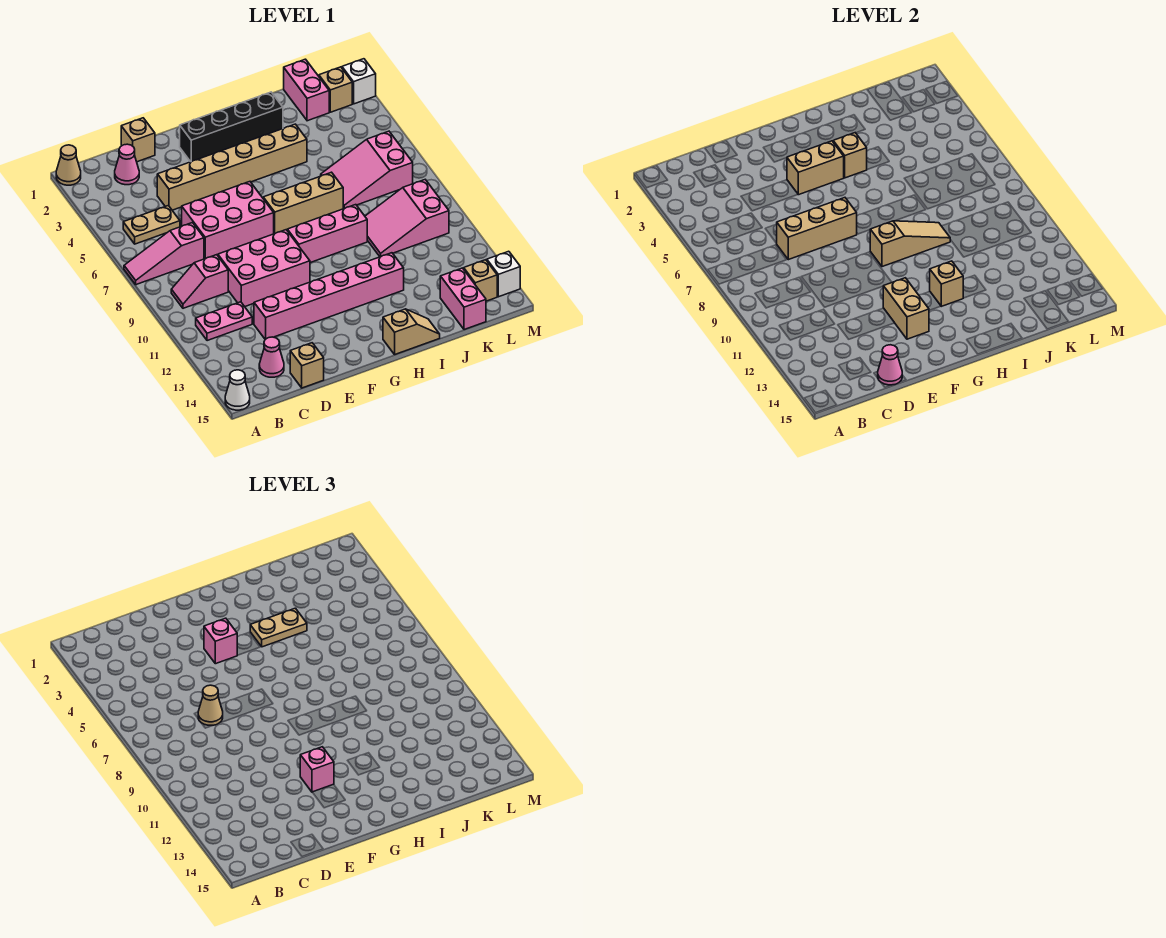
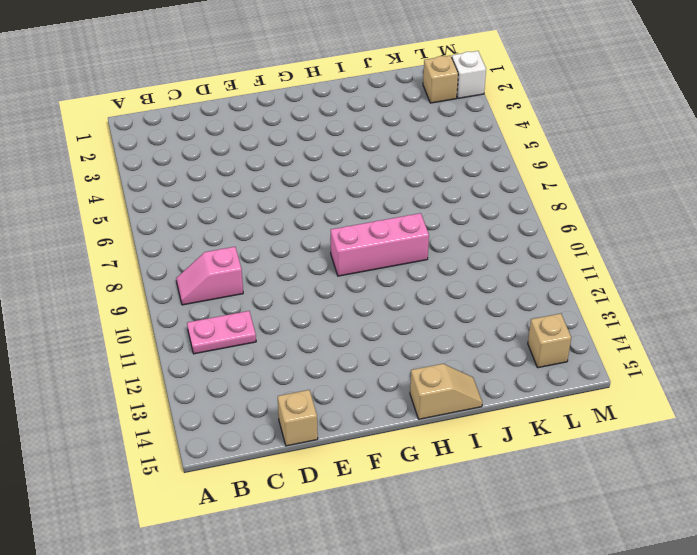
none -> tan 1x1 cone [56,145,81,185]
none -> pink 1x3 slope [124,223,204,285]
none -> white 1x1 cone [225,370,250,410]
none -> tan 1x2 plate [123,206,180,244]

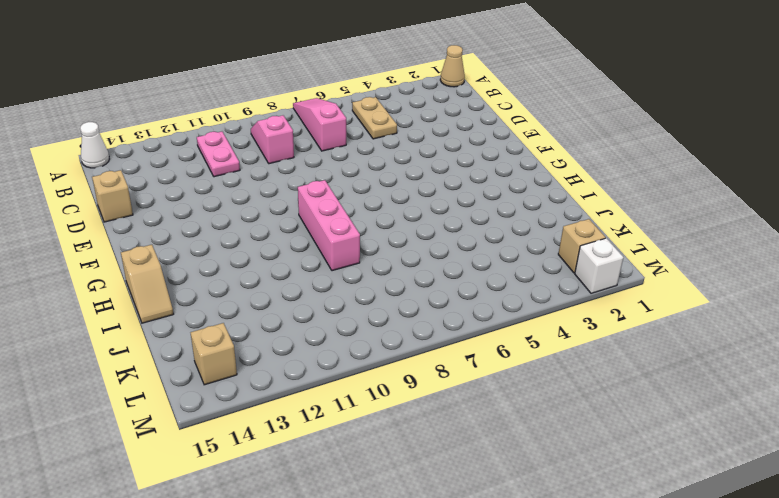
none -> pink 1x1 cone [115,144,139,185]
none -> pink 1x1 cone [259,337,284,377]
none -> tan 1x1 brick [121,118,155,162]
none -> tan 1x6 brick [157,124,307,210]

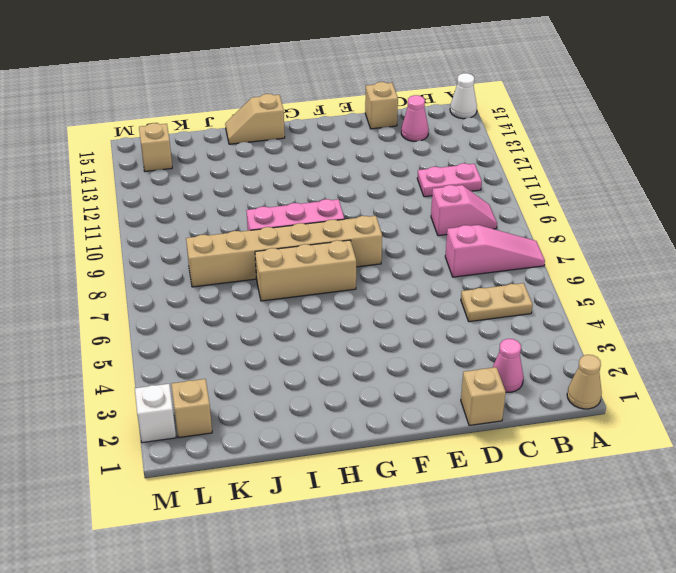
tan 1x6 brick [186,216,382,287] -> tan 1x6 brick moved to [157,124,307,210]
none -> pink 2x3 brick [182,182,274,259]
none -> pink 2x3 brick [218,230,310,307]
none -> pink 1x6 brick [254,253,404,339]
none -> black 1x4 brick [180,92,283,162]

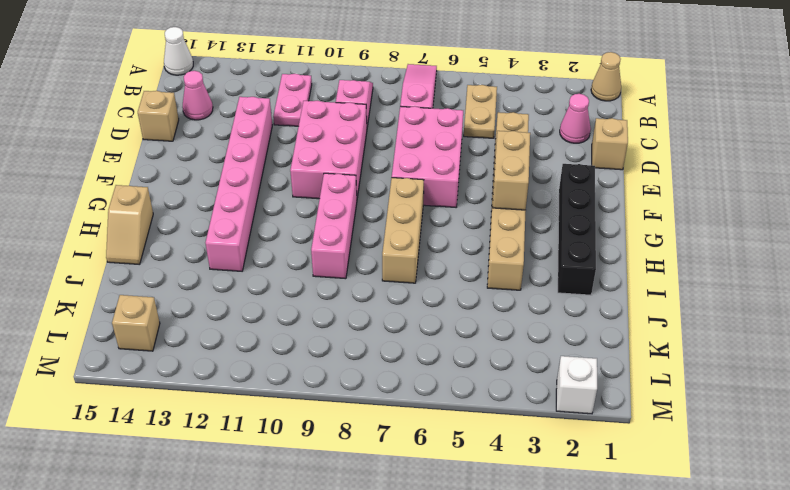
none -> pink 2x3 slope [321,131,413,209]
none -> pink 2x3 slope [365,180,449,257]
none -> pink 1x2 brick [284,59,329,121]
none -> pink 1x2 brick [440,268,486,330]

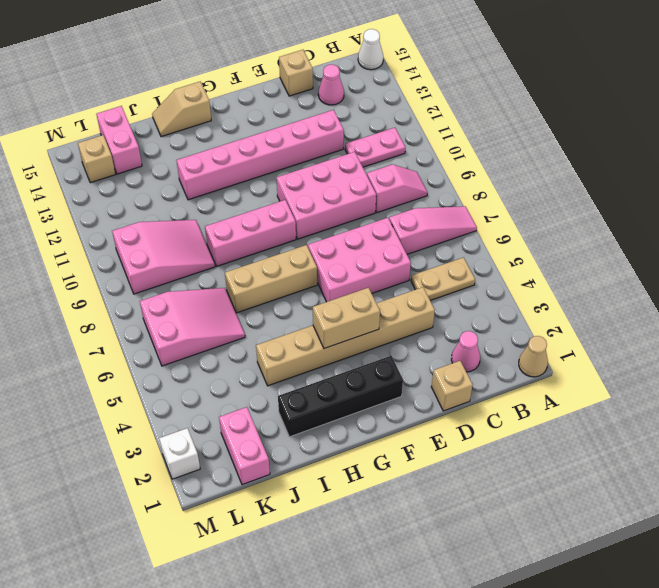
none -> tan 1x1 brick [319,67,352,112]
none -> white 1x1 brick [487,251,520,297]
none -> tan 1x3 brick [777,198,857,260]
none -> pink 1x1 cone [878,345,902,385]

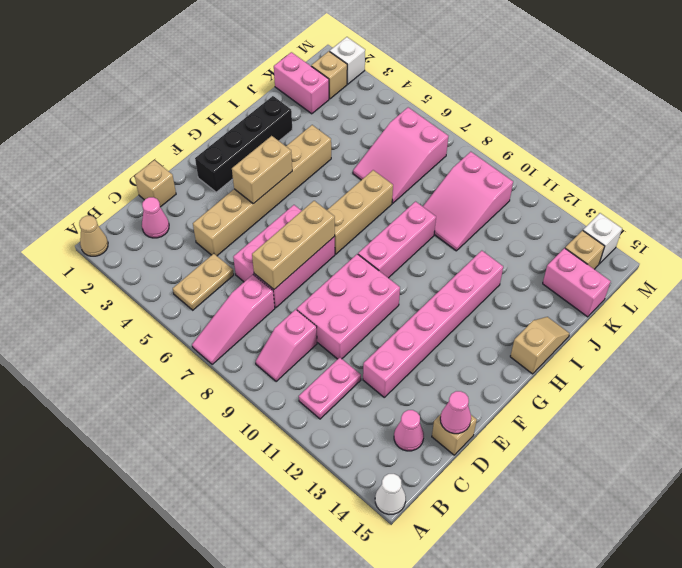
none -> tan 1x2 brick [883,278,929,339]
none -> tan 1x3 slope [870,221,950,267]
none -> tan 1x1 brick [833,133,867,178]
none -> tan 1x1 brick [930,261,963,306]

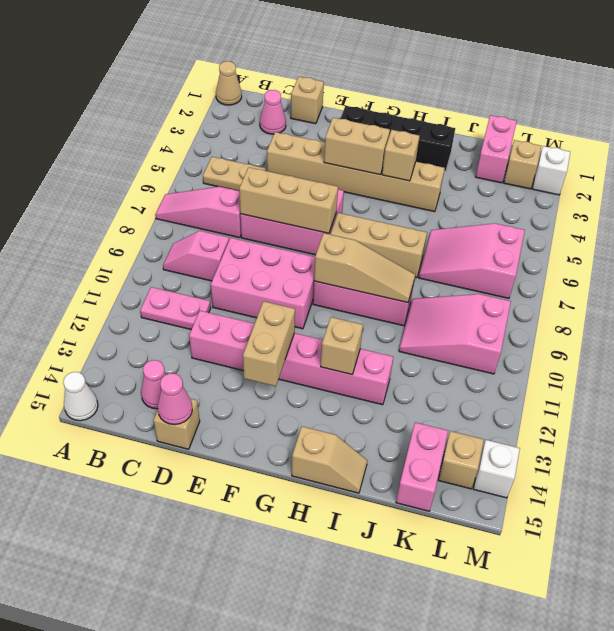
none -> tan 1x1 cone [198,685,223,726]
none -> pink 1x1 brick [204,618,237,664]
none -> pink 1x1 brick [300,747,334,792]
none -> tan 1x2 plate [250,608,307,647]

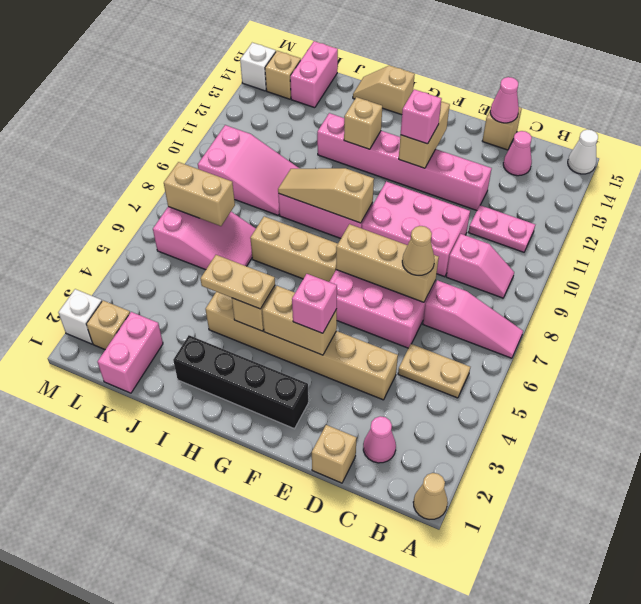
tan 1x2 brick [164,162,235,226] -> none

